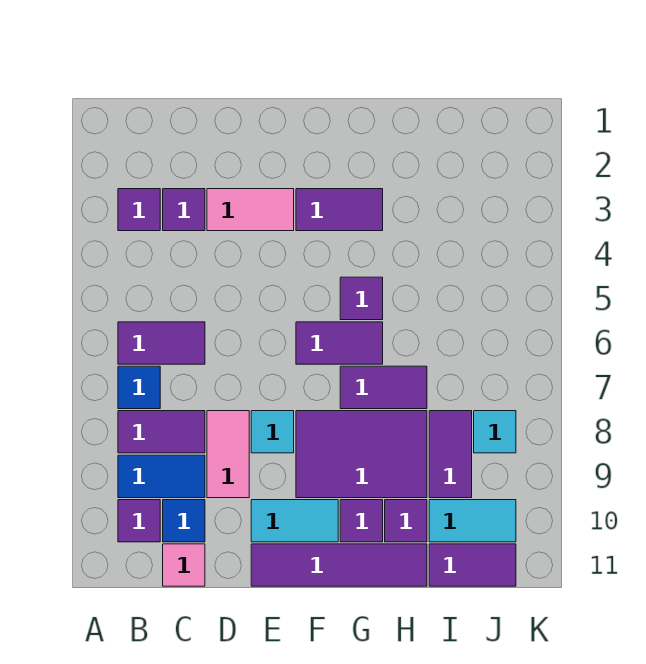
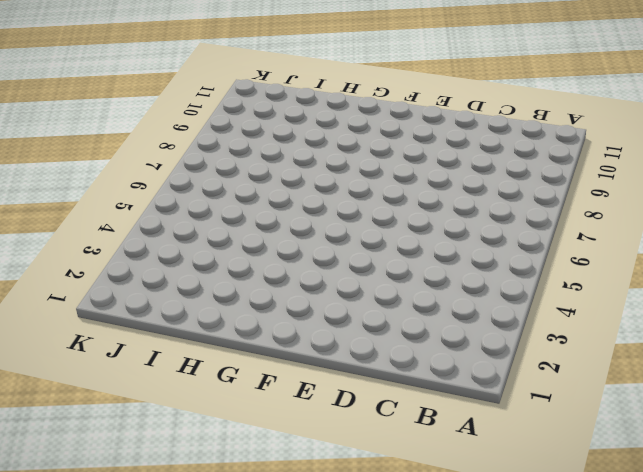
none -> purple 1x1 tile [118,189,160,231]
none -> purple 1x2 tile [118,322,205,364]
none -> blue 1x1 tile [118,366,160,409]

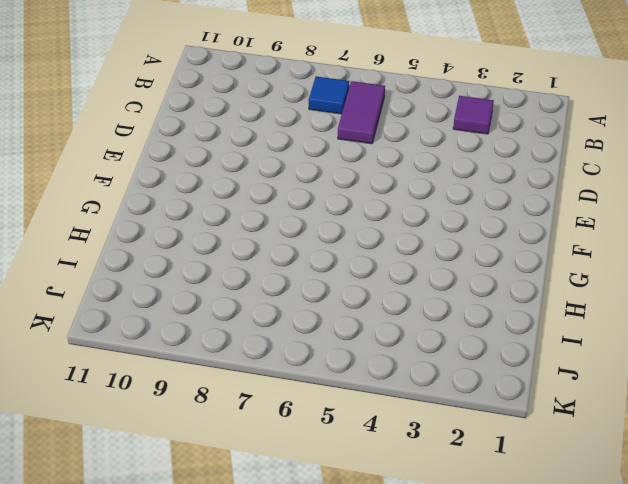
none -> purple 1x2 tile [118,411,205,453]
none -> blue 1x2 tile [118,455,205,498]
none -> purple 1x1 tile [118,500,160,542]

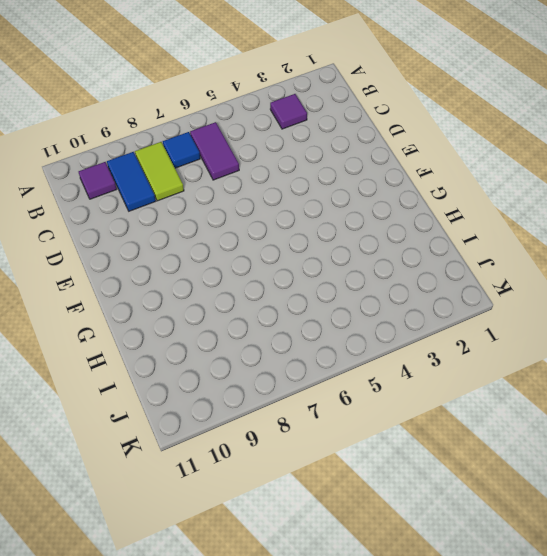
lime 1x2 tile [135,142,184,201] -> purple 1x2 tile [118,411,205,453]
none -> purple 1x1 tile [163,189,205,231]
none -> blue 1x1 tile [163,500,205,542]
none -> pink 1x1 tile [163,544,205,586]

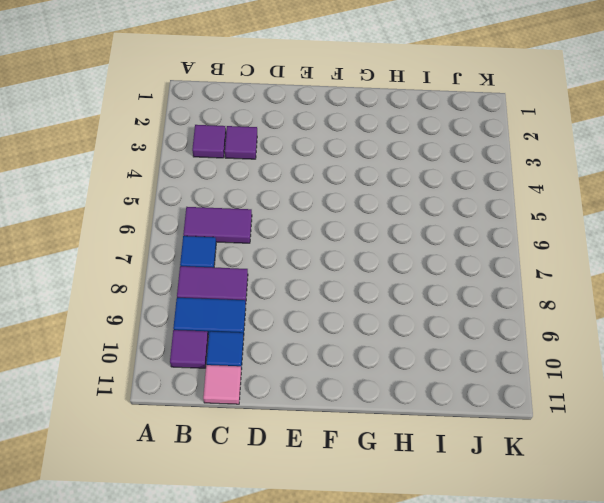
none -> pink 1x2 tile [207,189,294,231]
none -> pink 1x2 tile [207,411,249,498]
none -> cyan 1x1 tile [251,411,294,453]

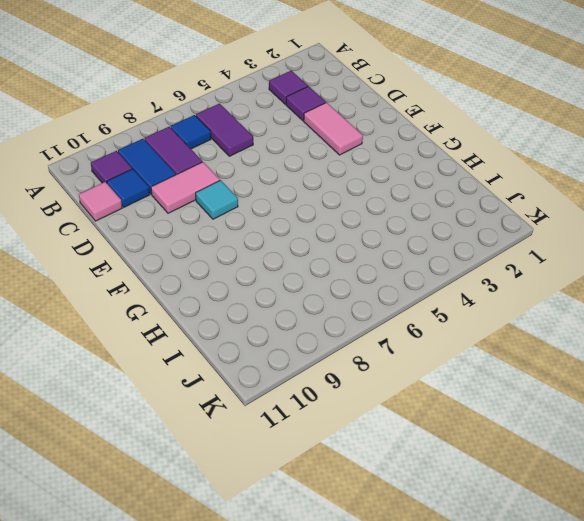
none -> cyan 1x2 tile [251,500,338,542]
none -> purple 1x4 tile [251,544,427,586]
none -> purple 1x2 tile [296,189,383,231]

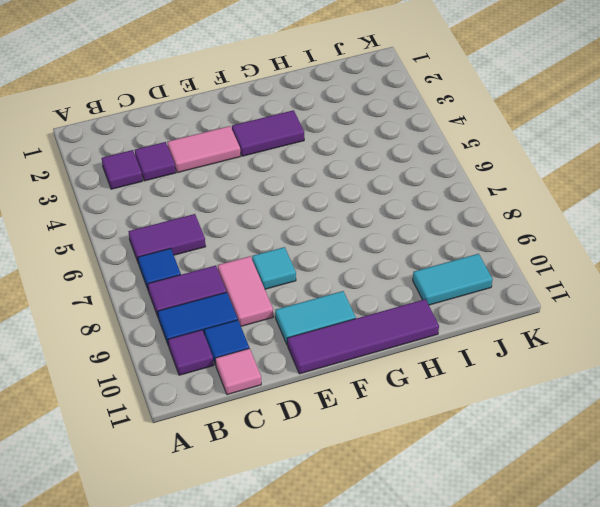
none -> purple 1x2 tile [296,322,383,364]
none -> purple 2x3 tile [296,411,427,498]
none -> purple 1x1 tile [340,277,383,320]

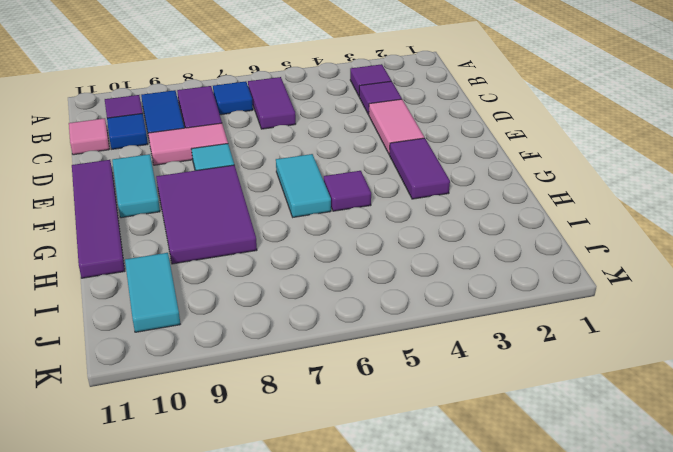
cyan 1x2 tile [276,154,331,217] -> purple 1x2 tile [296,322,383,364]
none -> purple 1x2 tile [340,366,427,409]
none -> purple 1x1 tile [340,500,383,542]
none -> purple 1x1 tile [385,500,427,542]

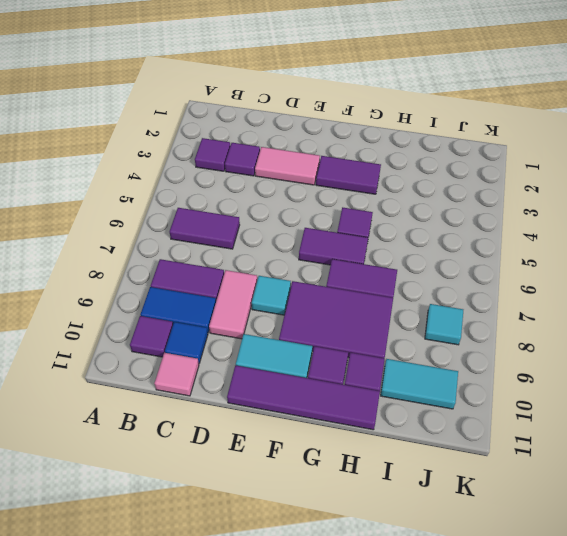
none -> blue 1x1 tile [118,366,160,409]
none -> purple 1x2 tile [429,411,472,498]
none -> purple 1x2 tile [429,544,516,586]

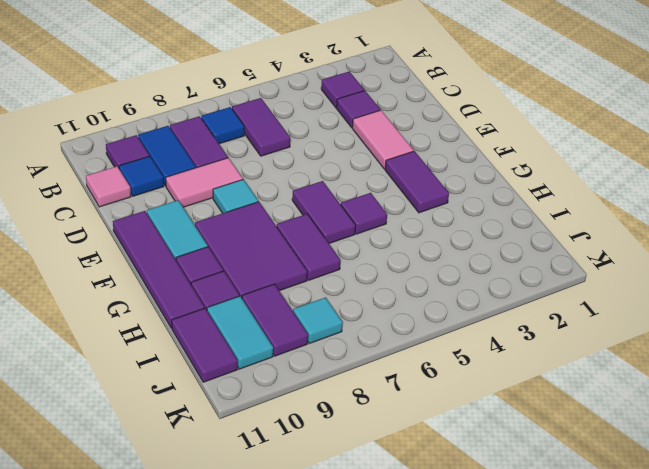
purple 1x2 tile [242,284,308,356] -> purple 1x2 tile turned to [429,411,472,498]

